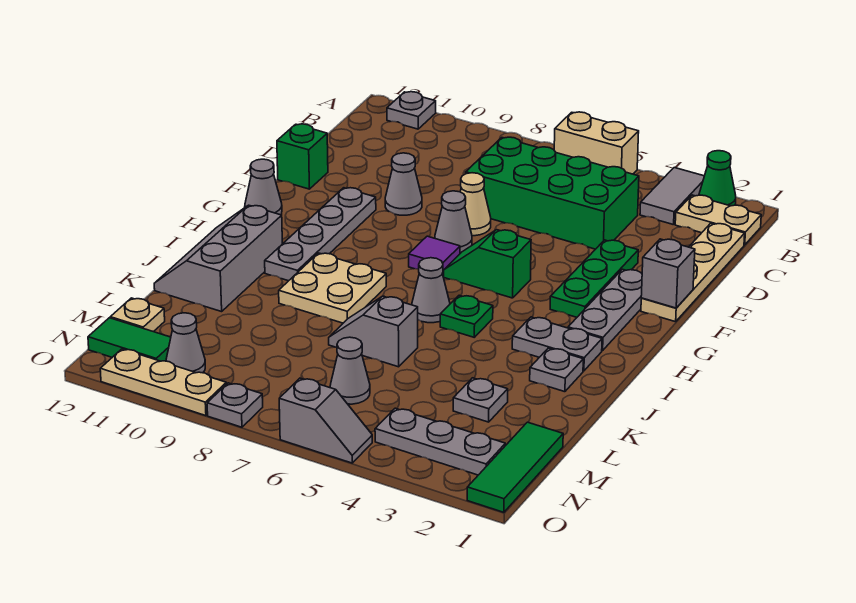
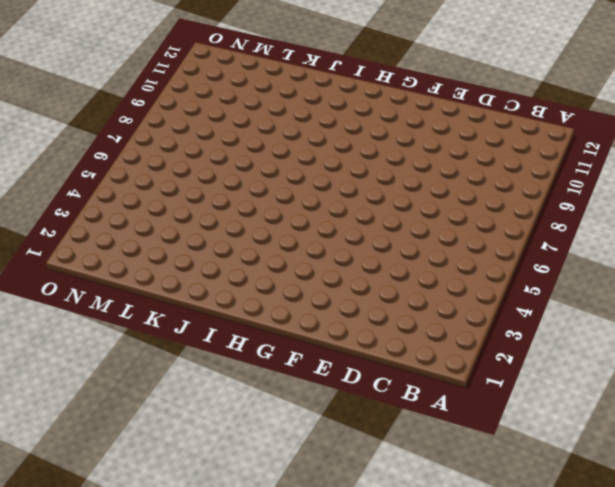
none -> green 1x1 cone [699,151,736,206]
none -> grey 1x2 tile [640,168,704,225]
none -> tan 1x2 brick [554,112,639,174]
none -> grey 1x1 plate [387,92,436,129]

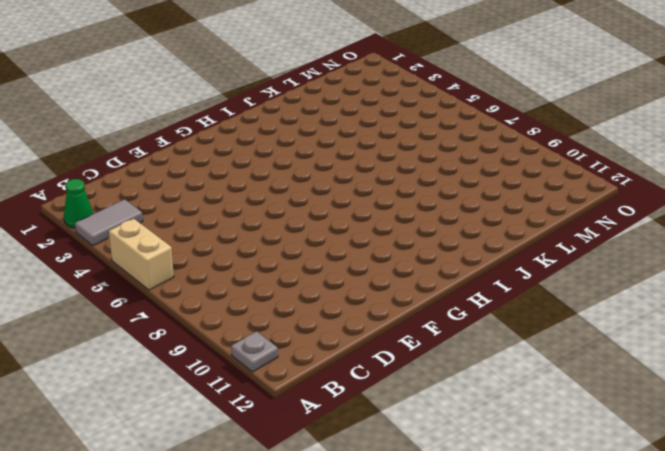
none -> tan 1x2 plate [675,195,761,245]
none -> tan 1x4 plate [641,223,745,322]
none -> green 2x4 brick [466,137,639,249]
none -> green 1x3 plate [550,240,638,317]

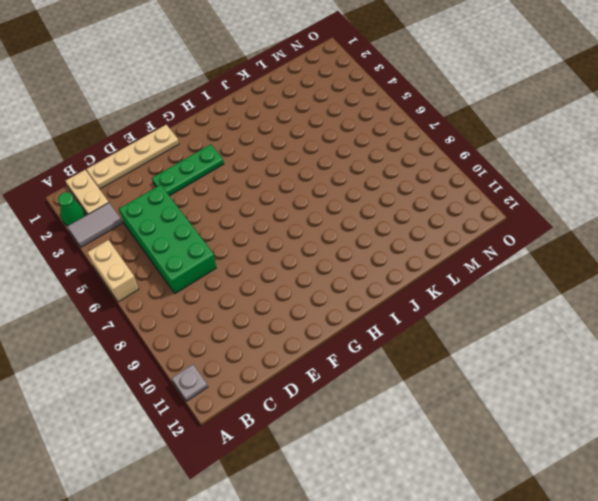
none -> tan 1x1 cone [460,173,491,236]
none -> grey 1x1 cone [385,153,422,215]
none -> green 1x1 brick [277,124,328,189]
none -> grey 1x3 plate [568,269,642,351]

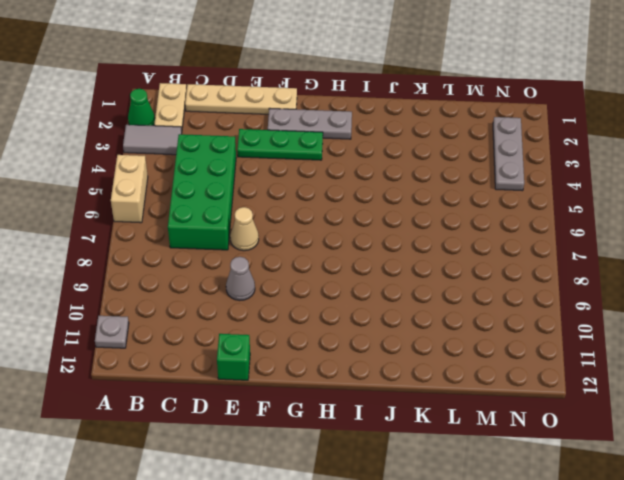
none -> grey 1x1 cone [435,191,472,253]
none -> grey 1x4 plate [265,188,376,281]
none -> green 1x2 slope [444,230,531,298]
none -> purple 1x1 tile [409,236,460,275]

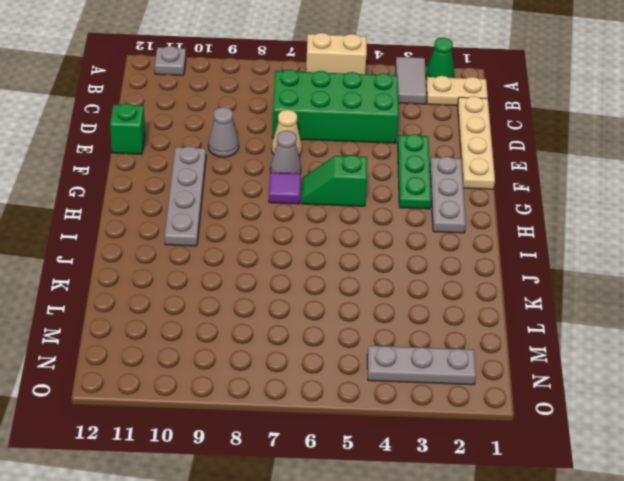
none -> grey 1x1 cone [245,159,282,215]
none -> grey 1x2 plate [512,317,602,371]
none -> green 1x1 plate [440,295,493,337]
none -> grey 1x1 cone [412,258,450,323]

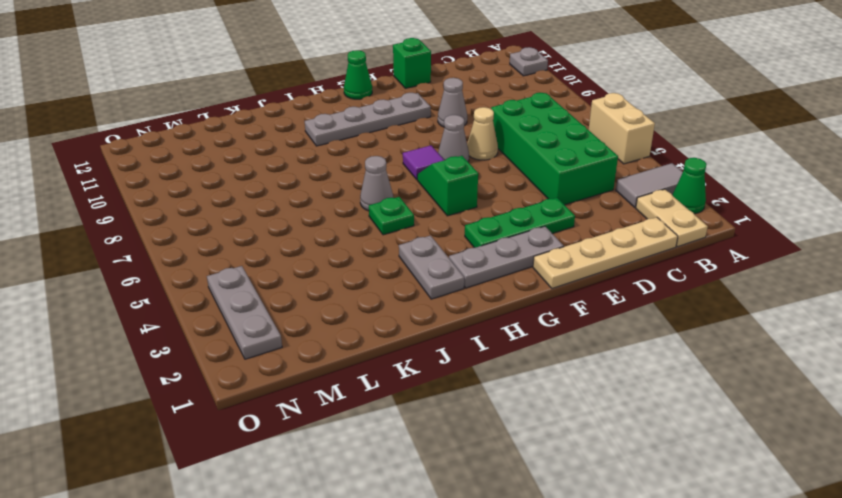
green 1x1 cone [344,50,372,99] -> grey 1x1 cone [245,159,282,215]
none -> tan 2x2 plate [279,253,386,323]
none -> grey 2x3 slope [154,205,282,312]
none -> grey 1x1 plate [530,348,583,392]
none -> grey 1x2 slope [329,296,418,367]

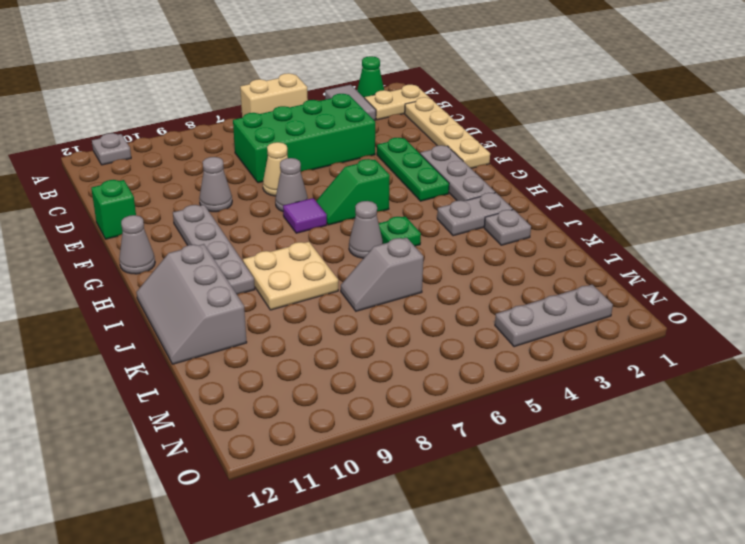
none -> grey 1x1 plate [453,378,508,422]
none -> green 1x3 tile [467,422,563,512]
none -> grey 1x1 cone [330,337,370,404]
none -> tan 1x1 plate [110,298,165,332]

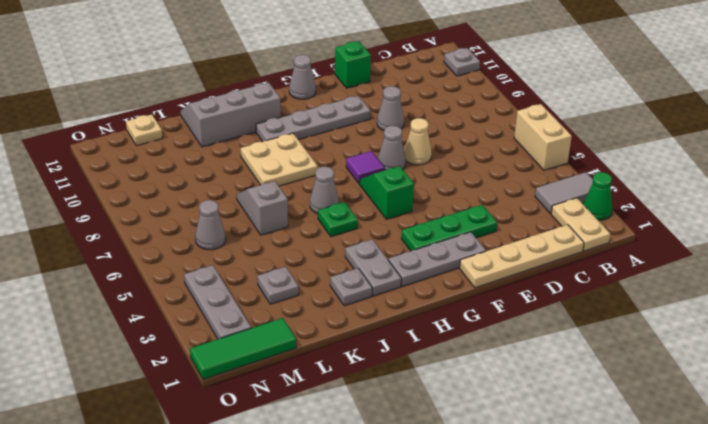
none -> green 2x4 brick [466,137,639,249]
none -> grey 1x1 cone [166,313,205,373]
none -> green 1x2 tile [88,318,171,361]
none -> grey 1x2 slope [279,378,372,463]

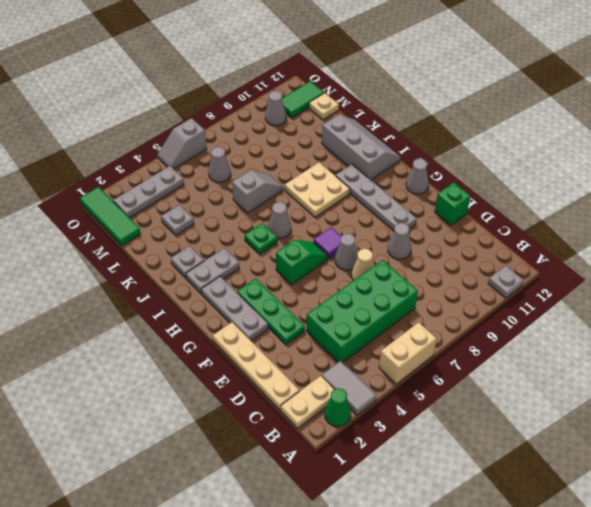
none -> grey 1x1 plate [207,383,263,427]
none -> tan 1x3 plate [100,349,226,416]
none -> grey 1x1 brick [641,239,695,308]

